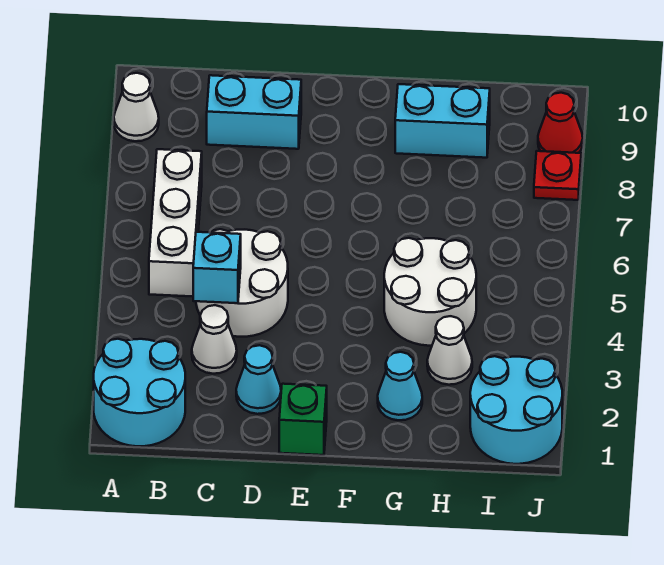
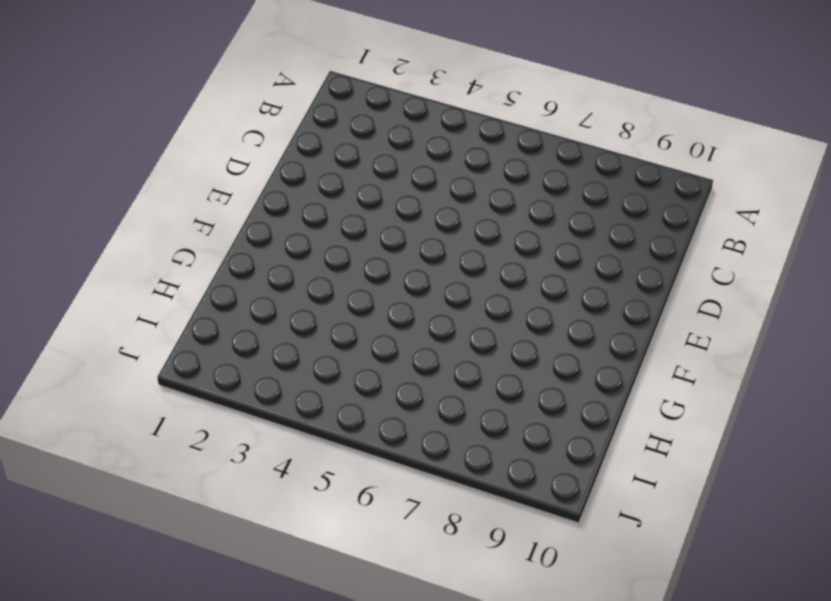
none -> cyan 2x2 round brick [94,339,185,446]
none -> white 1x1 cone [114,73,159,141]
none -> white 1x3 brick [149,149,202,297]

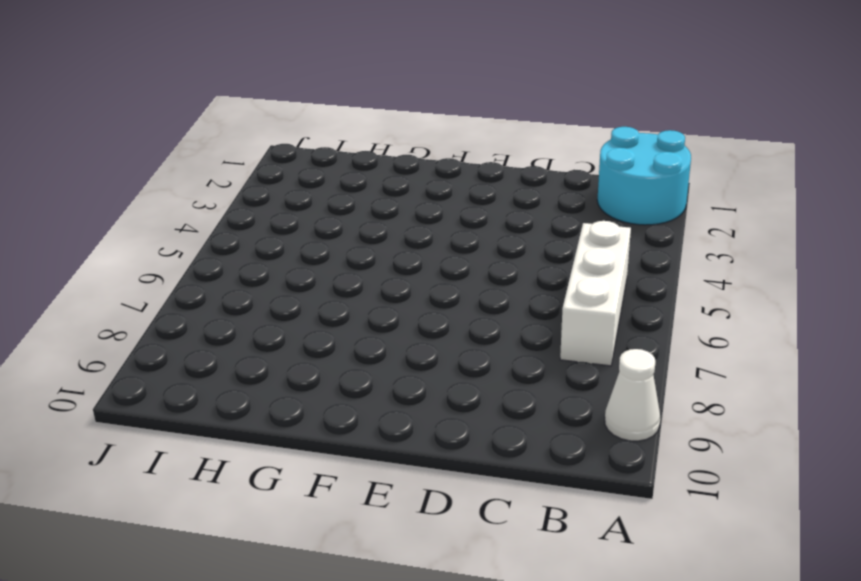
none -> white 1x1 cone [192,305,237,374]
none -> white 2x2 round brick [196,229,288,337]
none -> cyan 1x2 brick [207,75,301,149]

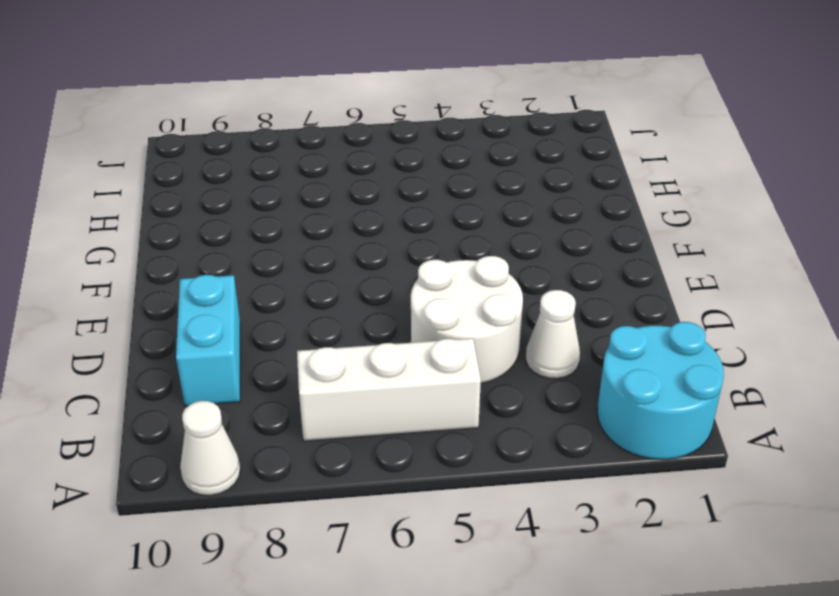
none -> cyan 1x1 cone [236,345,281,414]
none -> green 1x1 brick [279,384,327,455]
none -> cyan 1x1 cone [378,352,422,420]

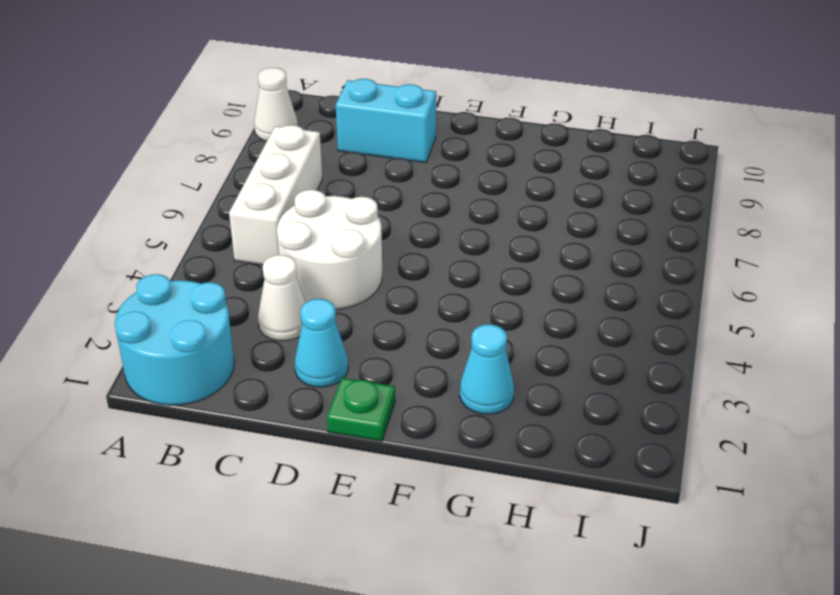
green 1x1 plate [327,378,395,441] -> green 1x1 brick [279,384,327,455]
none -> white 2x2 round brick [384,238,476,346]
none -> cyan 1x2 brick [395,84,490,158]
none -> white 1x1 cone [427,316,472,385]

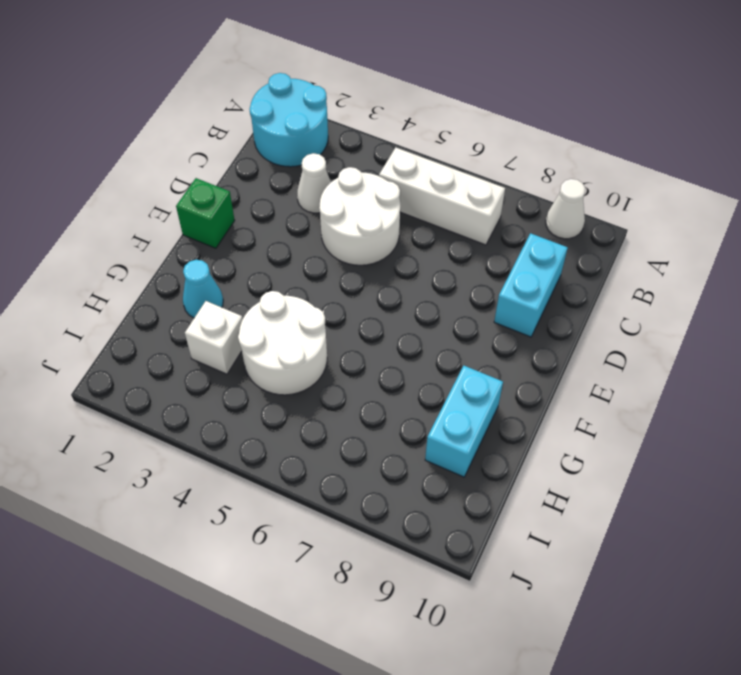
white 1x1 brick [185,301,243,374] -> white 1x1 cone [427,316,472,385]
none -> cyan 1x1 cone [236,345,281,414]
none -> cyan 2x2 round brick [470,356,562,464]
none -> red 1x1 plate [534,151,581,200]

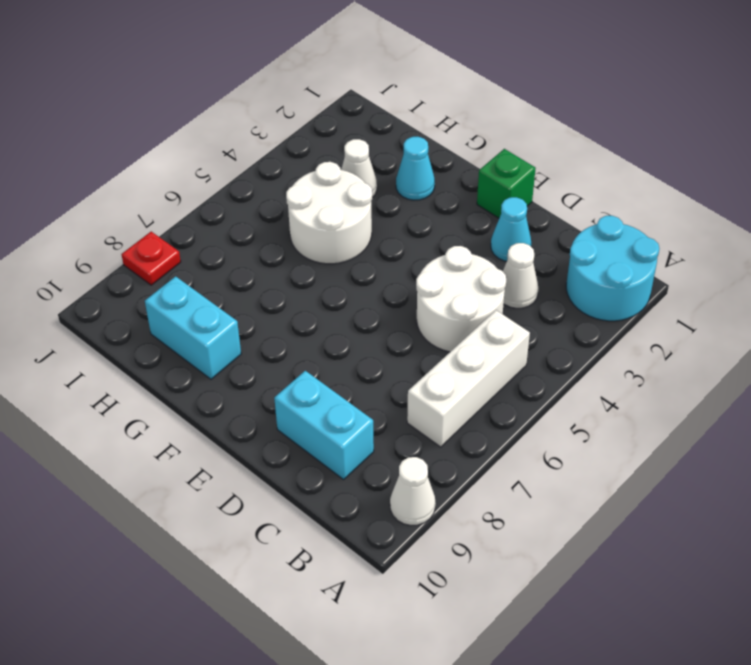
none -> cyan 2x2 round brick [470,356,562,464]
none -> red 1x1 cone [538,93,583,153]
none -> cyan 1x1 brick [193,232,241,303]

